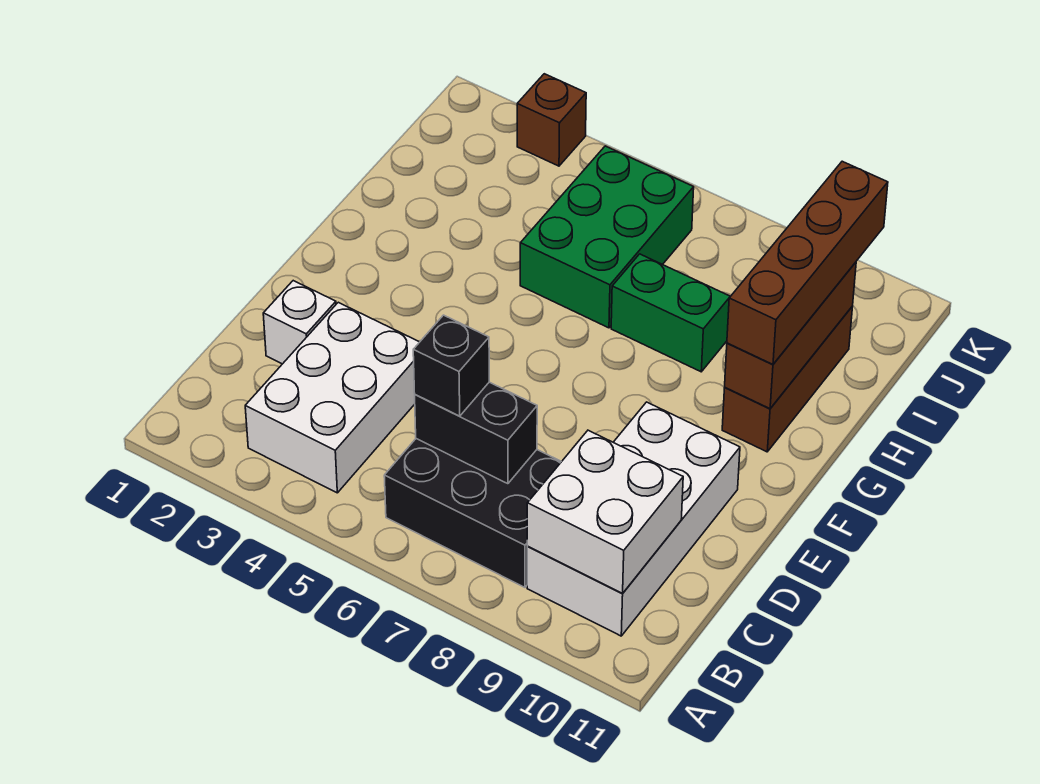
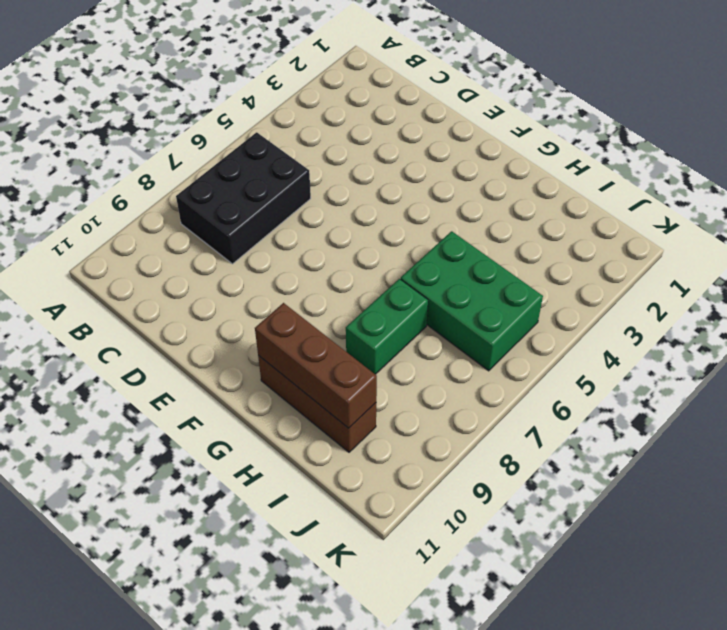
none -> white 2x3 brick [245,302,419,493]
none -> white 2x4 brick [527,402,740,636]
none -> white 1x1 brick [263,281,336,364]

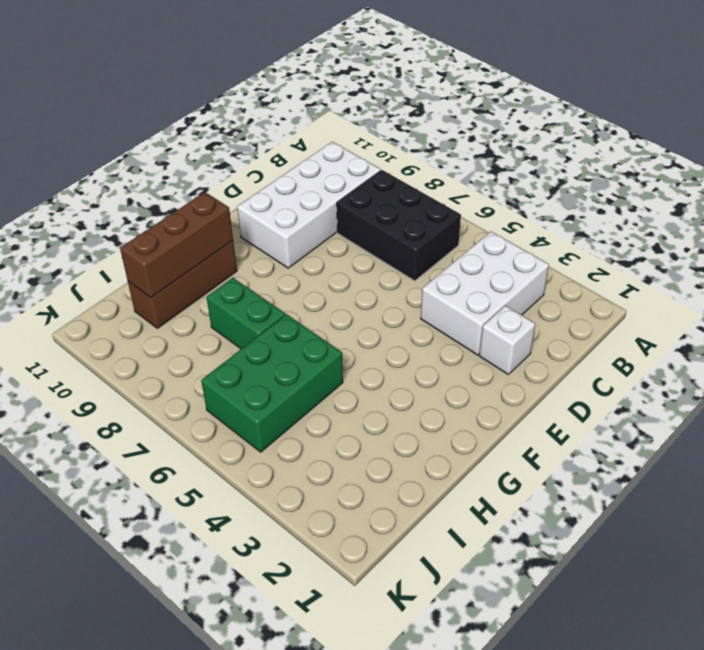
none -> brown 1x1 brick [517,74,586,166]
none -> white 2x2 brick [527,430,683,593]
none -> black 1x2 brick [415,382,537,484]

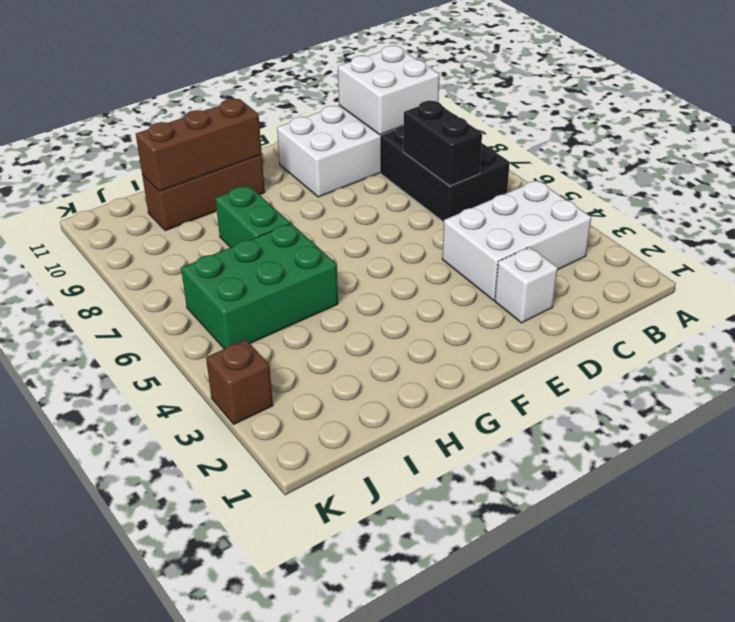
none -> black 1x1 brick [413,315,489,416]
none -> brown 1x4 brick [727,161,888,364]

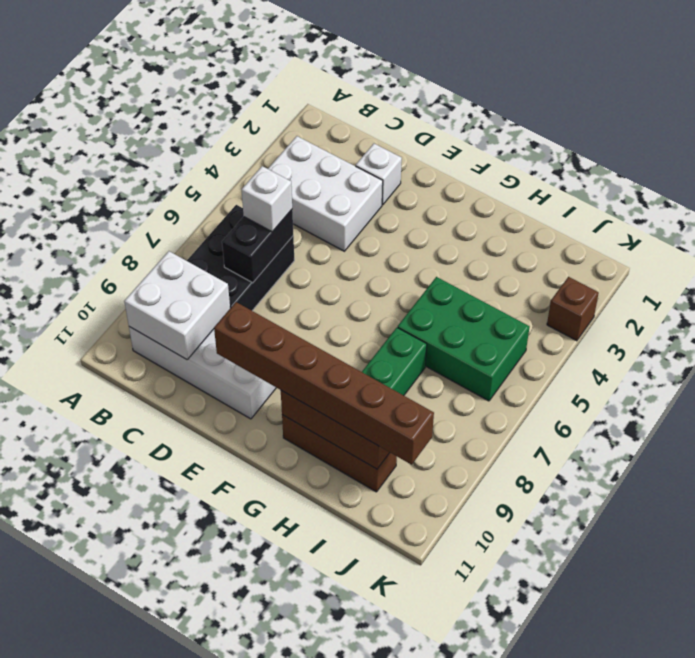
white 1x1 brick [241,166,292,232] -> black 1x1 brick [413,315,489,416]
brown 1x6 brick [214,302,434,465] -> brown 1x4 brick [727,161,888,364]

